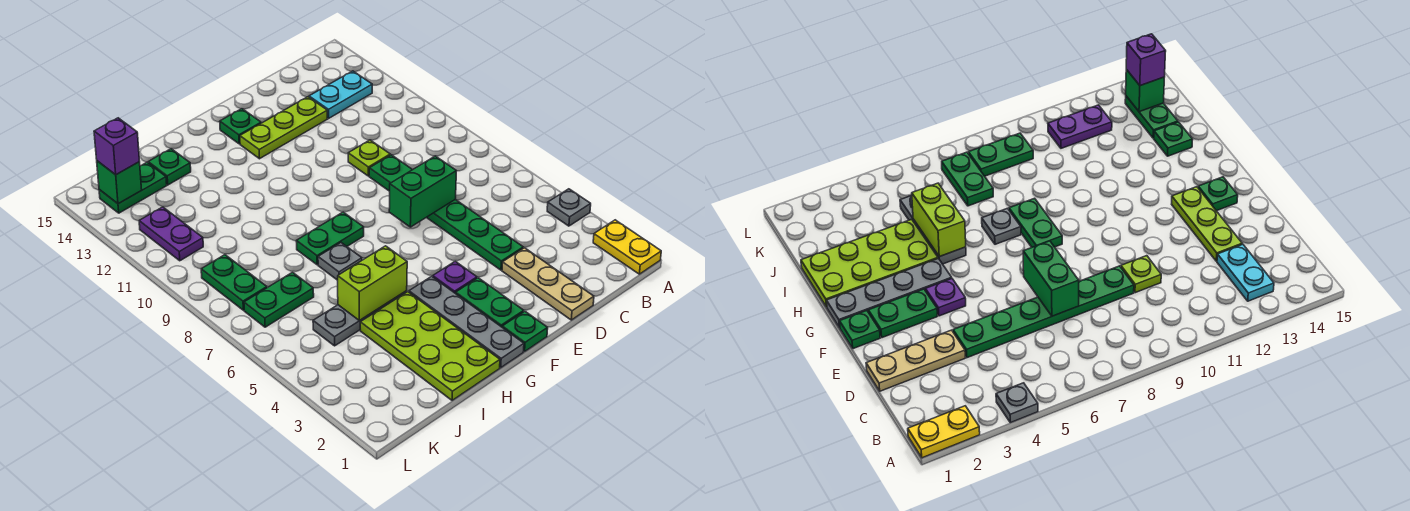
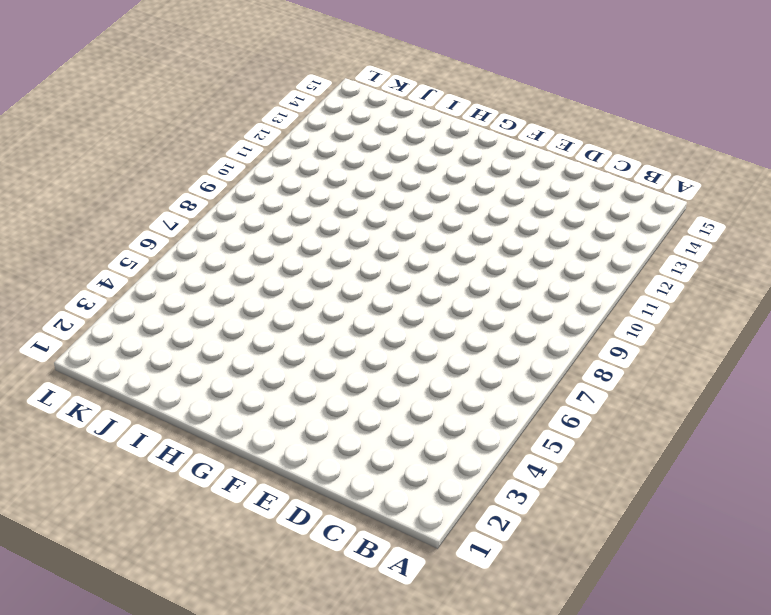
none -> yellow 1x2 plate [593,220,661,274]
none -> grey 1x1 plate [547,189,591,226]
none -> cyan 1x2 plate [309,71,372,118]

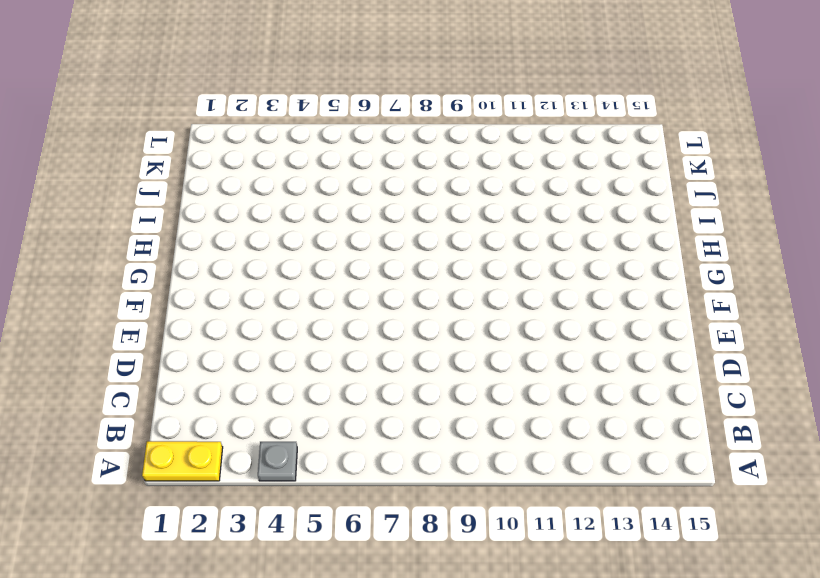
none -> cyan 1x2 plate [309,71,372,118]
none -> tan 1x3 plate [502,248,594,320]
none -> green 1x6 plate [369,155,523,270]

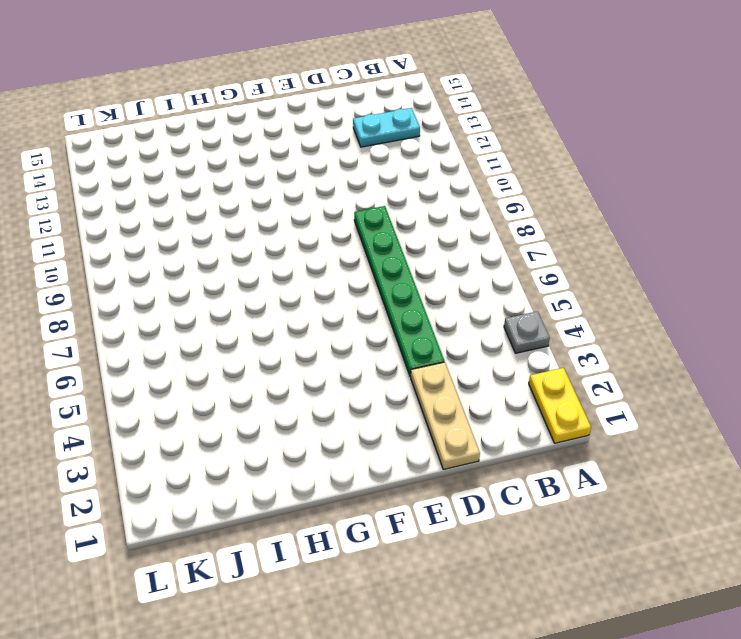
none -> lime 1x1 plate [348,140,390,176]
none -> lime 1x3 plate [240,97,327,159]
none -> green 1x1 plate [502,311,548,352]

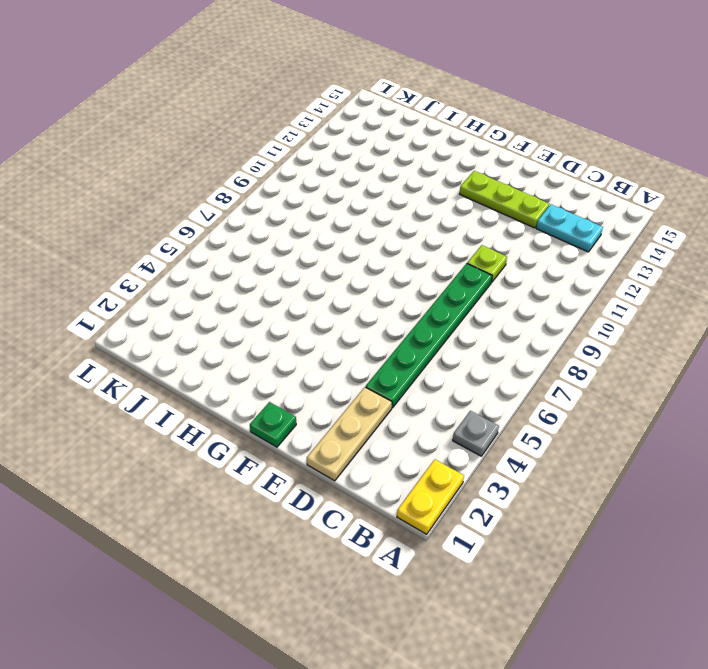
none -> green 1x2 plate [456,278,524,327]
none -> purple 1x1 plate [433,261,477,293]
none -> green 1x1 plate [220,109,261,144]

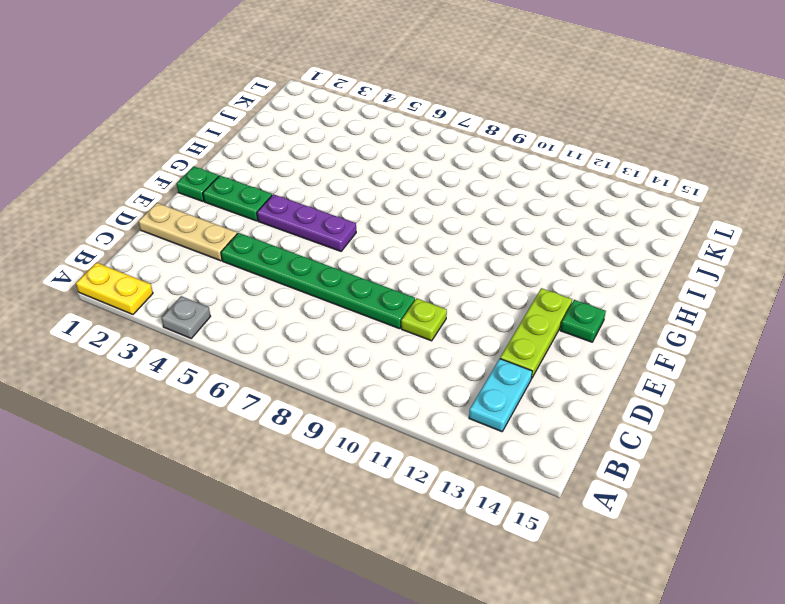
purple 1x3 plate [257,194,356,251] -> purple 1x1 plate [433,261,477,293]
none -> grey 1x4 plate [409,276,524,368]
none -> green 1x2 plate [296,212,364,265]
none -> lime 2x4 plate [360,292,500,400]

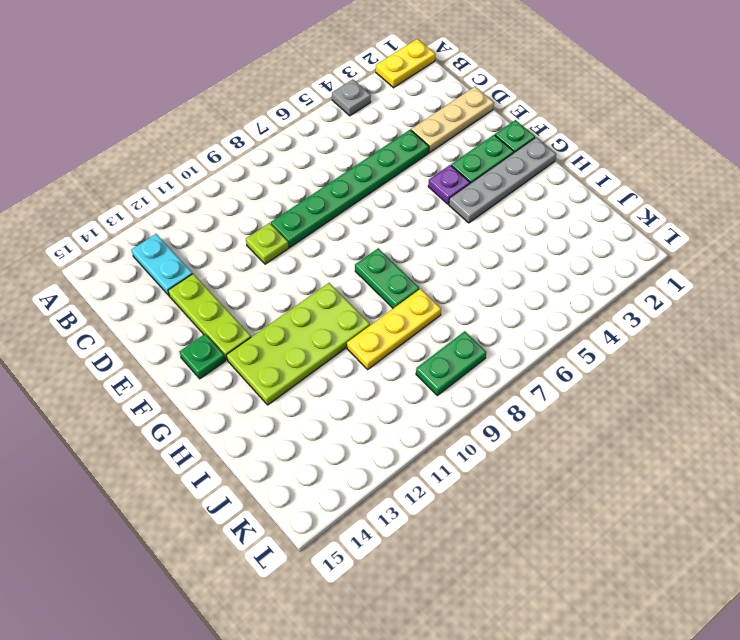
lime 2x4 plate [227,283,370,405] -> lime 2x4 plate moved to [360,292,500,400]
yellow 1x3 plate [347,289,441,369] -> none
none -> grey 1x3 plate [313,291,407,346]
none -> grey 1x1 plate [318,243,362,280]
none -> green 1x1 plate [148,149,191,185]

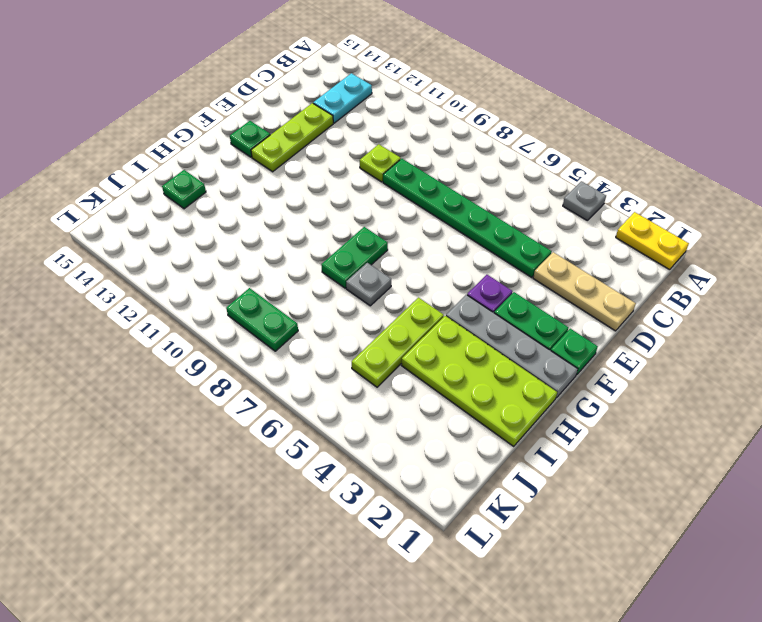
lime 1x3 plate [352,298,444,387] -> grey 1x3 plate [313,291,407,346]
none -> green 1x2 plate [244,272,314,327]
none -> green 1x2 plate [99,162,167,213]
none -> purple 1x2 plate [139,207,203,261]

